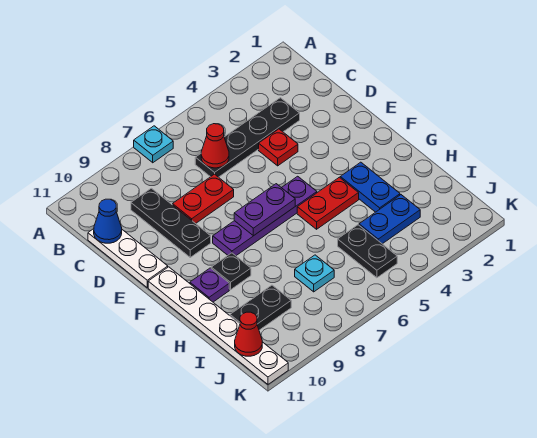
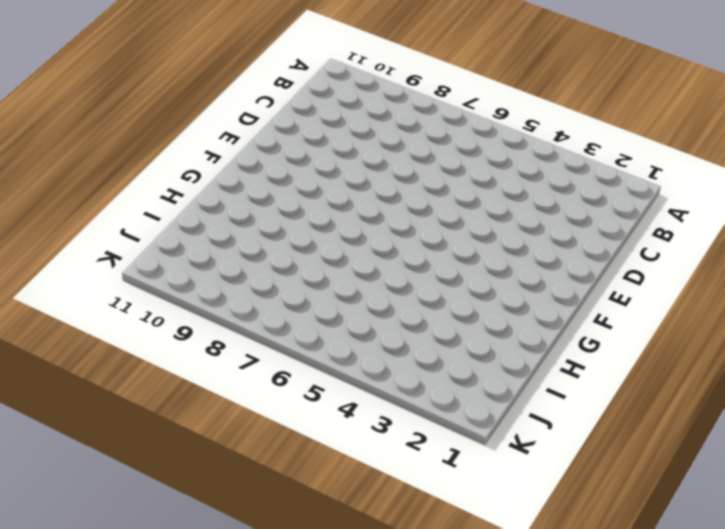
none -> cyan 1x1 plate [134,126,173,163]
none -> black 1x4 plate [195,98,300,177]
none -> black 1x3 plate [131,188,211,257]

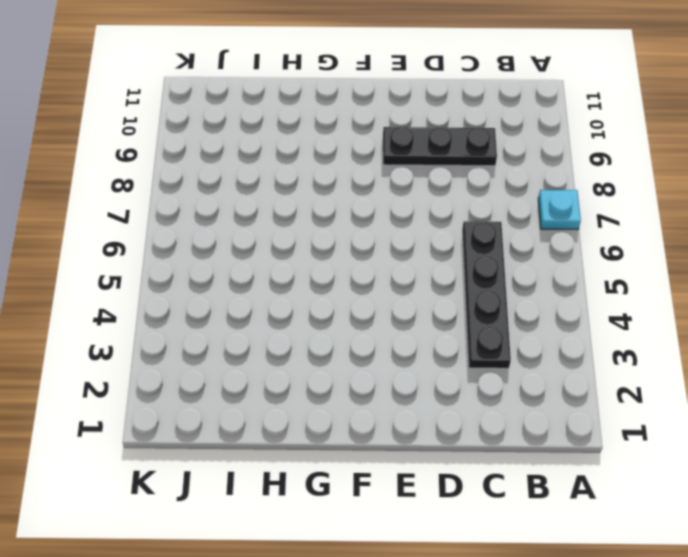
none -> white 1x3 plate [88,229,168,288]
none -> red 1x1 plate [259,129,298,166]
none -> red 1x2 plate [173,174,234,224]

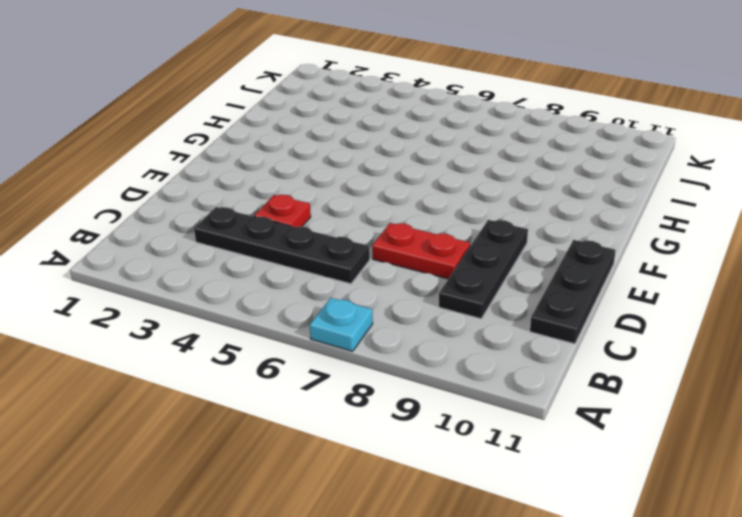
black 1x3 plate [530,240,616,344] -> white 1x3 plate [88,229,168,288]
none -> purple 1x4 plate [213,176,317,256]
none -> white 1x6 plate [148,267,288,384]
none -> blue 1x2 plate [340,162,400,212]

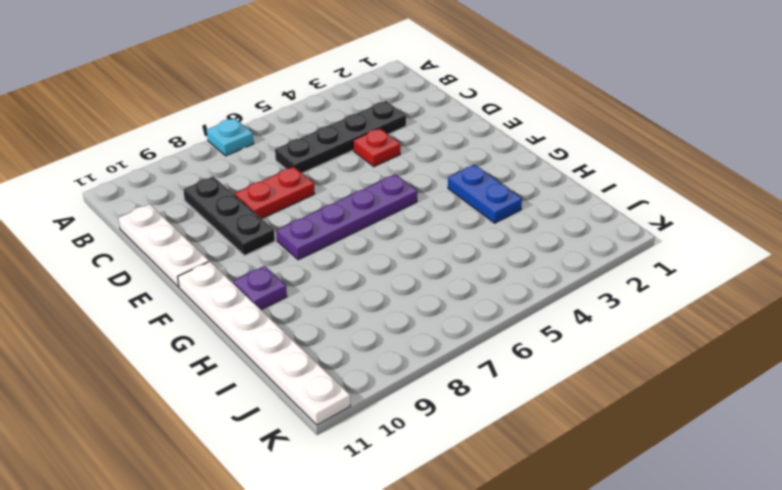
none -> red 1x2 plate [297,177,359,229]
none -> black 1x1 plate [211,253,251,290]
none -> blue 1x2 plate [359,195,420,244]

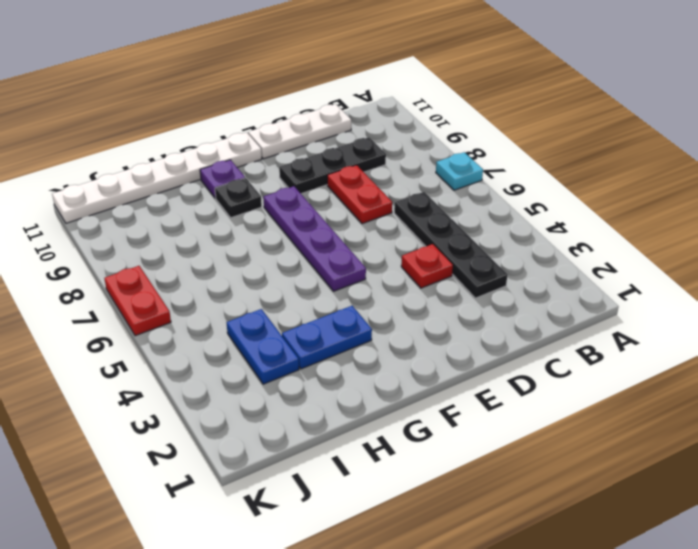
red 1x2 plate [104,266,171,336] -> red 1x2 plate moved to [297,177,359,229]
none -> black 1x2 plate [338,225,397,278]
none -> cyan 1x1 plate [295,255,334,292]
none -> black 1x2 plate [230,285,291,330]

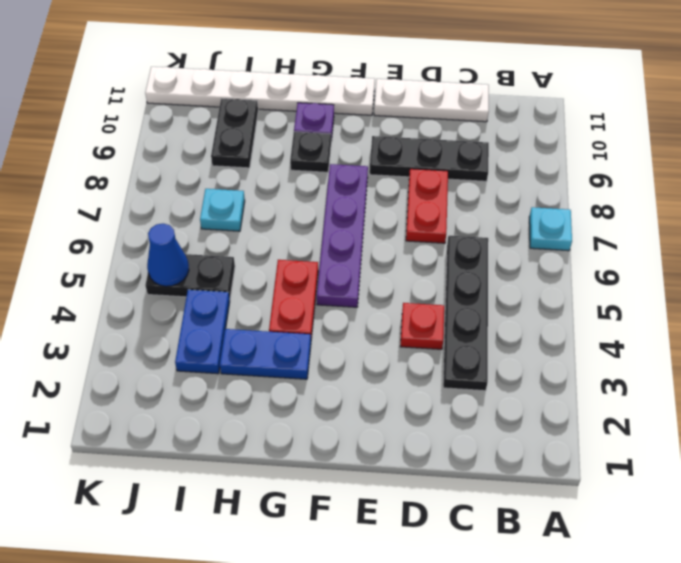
blue 1x1 cone [147,224,189,286] -> blue 1x1 cone moved to [94,199,122,243]
none -> red 1x1 cone [201,124,229,168]
none -> purple 1x2 plate [234,184,295,236]
none -> red 1x1 cone [235,312,262,356]

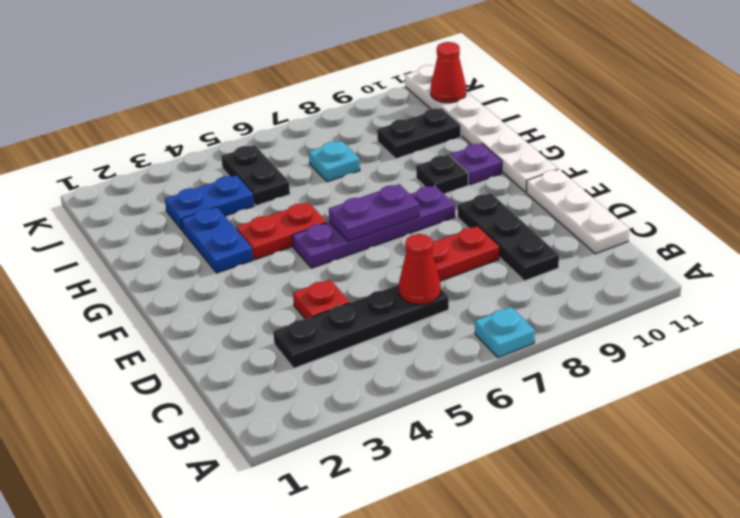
none -> blue 1x1 cone [94,199,122,243]

